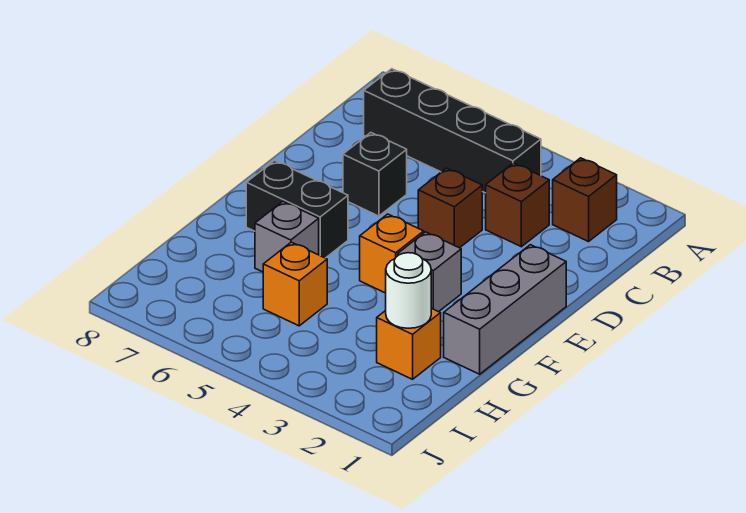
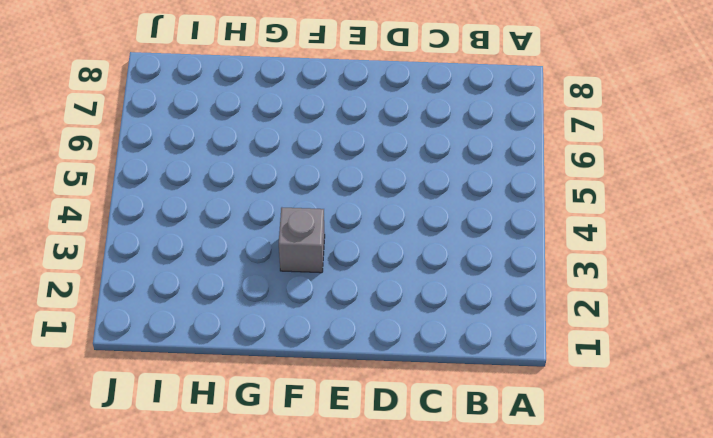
none -> brown 1x1 brick [553,158,617,242]
none -> black 1x4 brick [364,69,541,193]
none -> brown 1x1 brick [486,163,549,247]

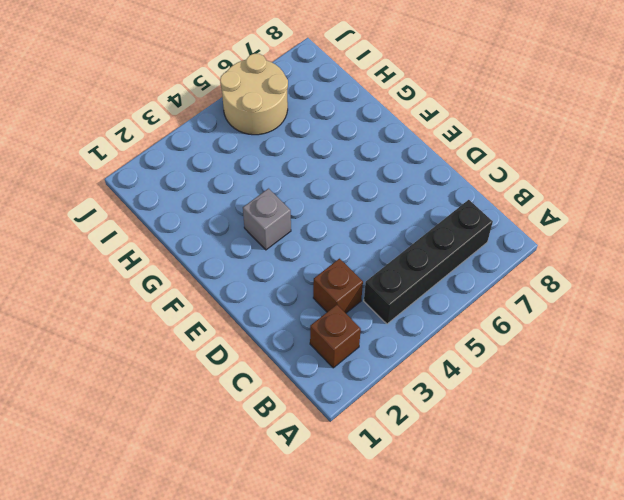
tan 2x2 round brick [220,54,288,135] -> none
none -> brown 1x1 brick [418,168,482,248]
none -> black 1x1 brick [343,133,407,216]
none -> grey 1x3 brick [444,245,566,374]

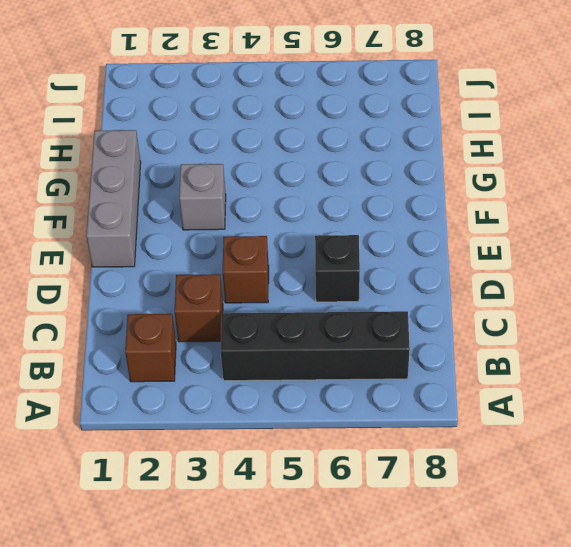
none -> orange 1x1 brick [360,214,424,293]
none -> black 1x2 brick [246,161,348,258]
none -> grey 1x1 brick [255,202,319,272]

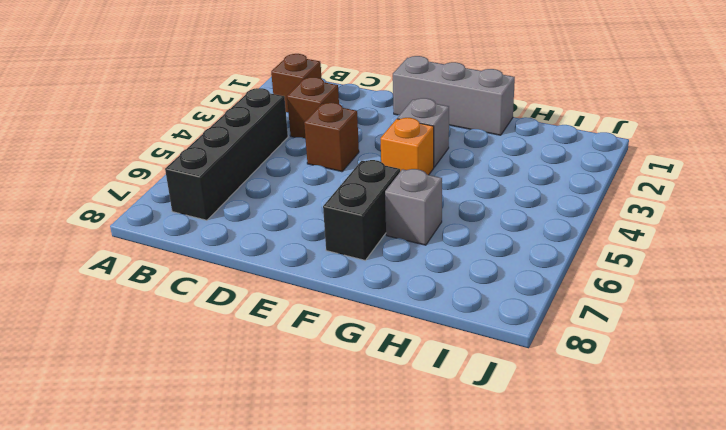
none -> black 1x1 brick [343,133,407,216]
none -> orange 1x1 brick [377,308,441,379]
none -> orange 1x1 brick [263,242,327,326]

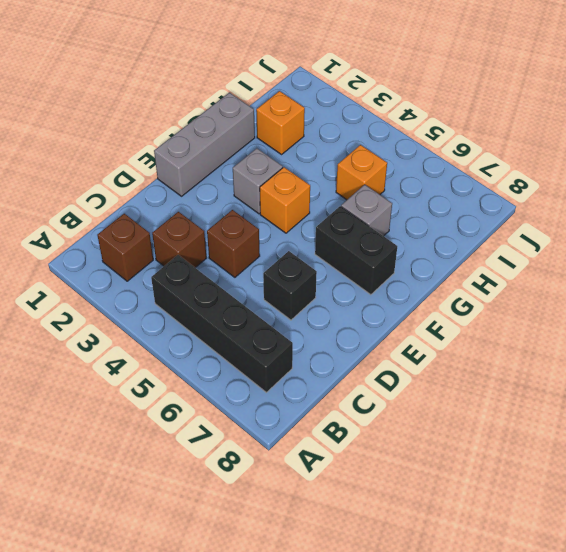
none -> white 1x1 round brick [386,253,431,328]

